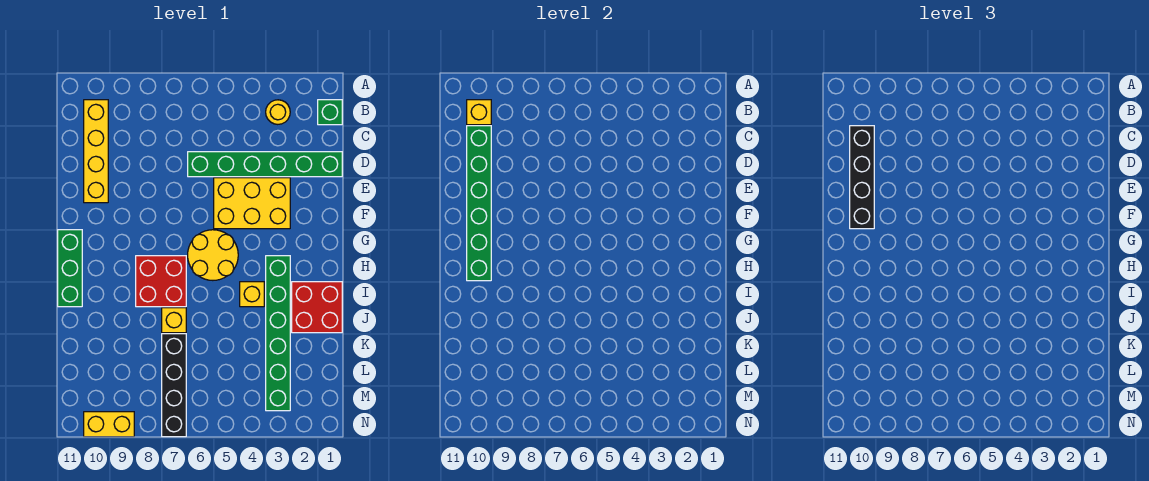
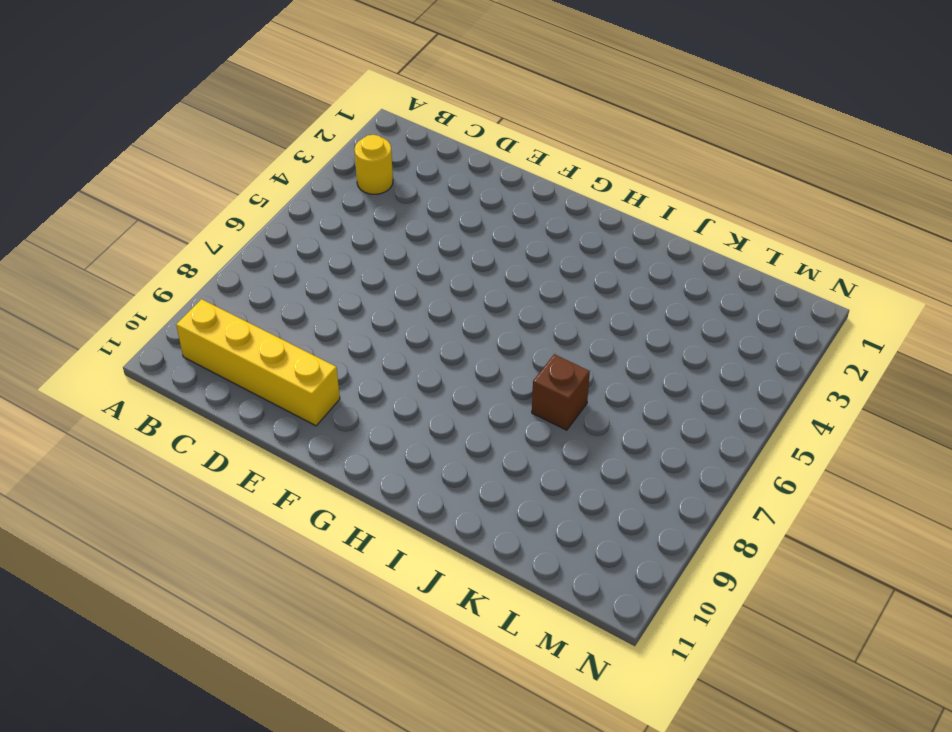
brown 1x1 brick [532,354,590,430] -> yellow 1x1 brick [162,308,186,333]
none -> green 1x1 brick [318,100,342,125]
none -> green 1x6 brick [188,152,342,177]
none -> yellow 2x3 brick [214,178,290,229]

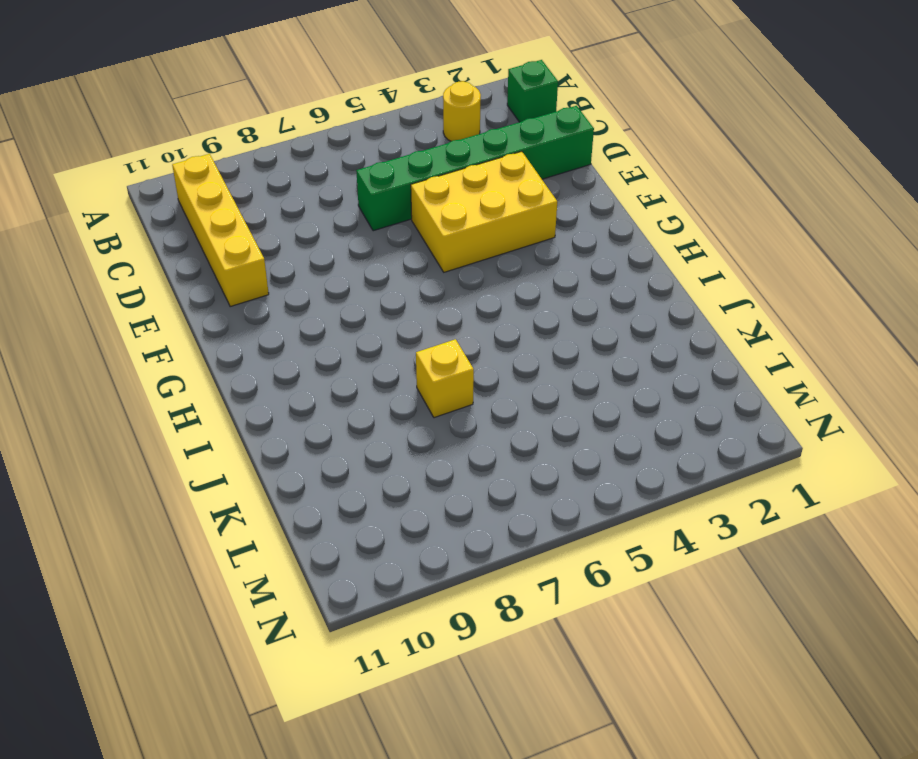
none -> yellow 2x2 round brick [188,230,238,280]
none -> green 1x3 brick [58,230,82,307]
none -> green 1x6 brick [266,256,290,411]

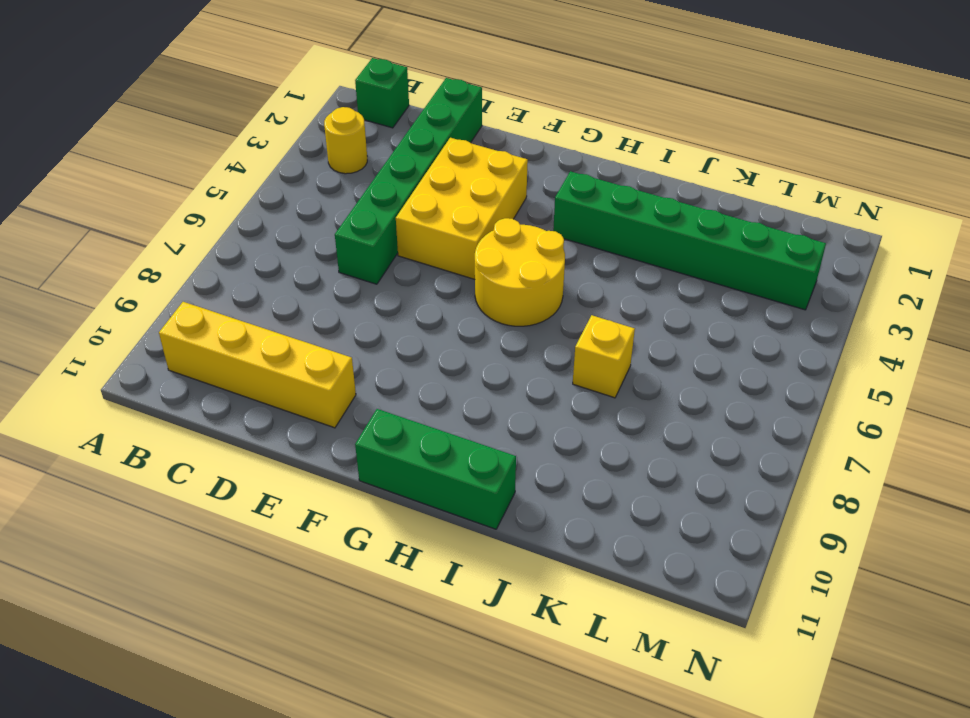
none -> red 2x2 brick [136,256,186,307]
none -> red 2x2 brick [292,282,342,333]
none -> yellow 1x1 brick [240,282,264,307]

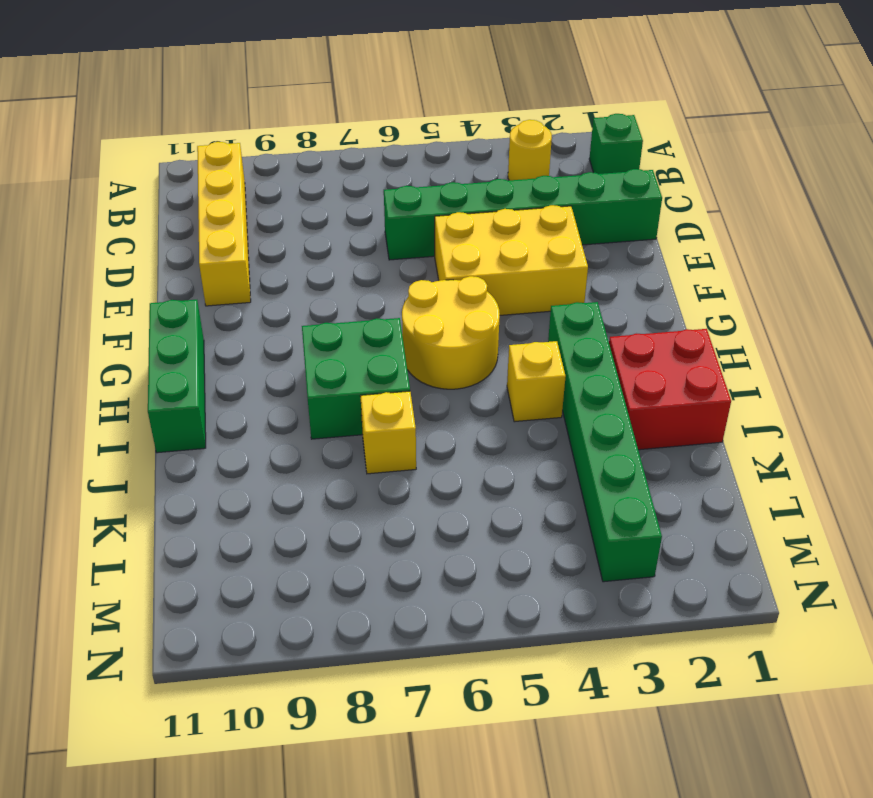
green 2x2 brick [302,318,410,439] -> red 2x2 brick [136,256,186,307]
none -> black 1x4 brick [162,334,186,437]
none -> yellow 1x2 brick [84,412,134,437]
none -> yellow 1x1 brick [467,100,491,125]

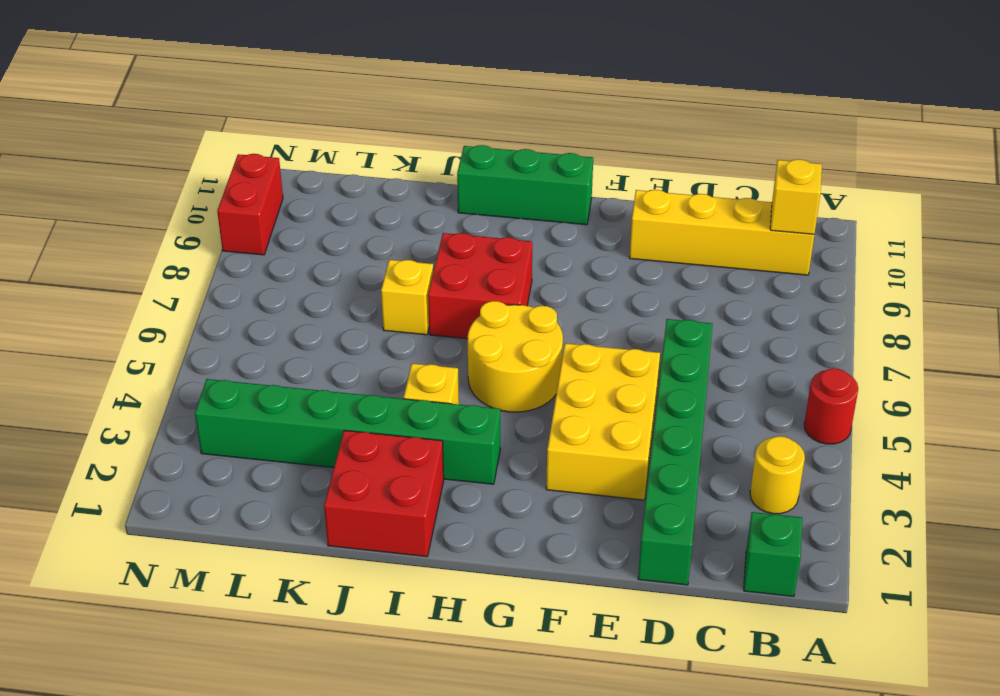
red 1x1 round brick [804,368,858,444] -> none
red 1x2 brick [217,154,283,255] -> yellow 1x2 brick [84,412,134,437]
none -> black 1x4 brick [162,334,186,437]
none -> green 1x6 brick [467,126,491,281]
none -> black 1x4 brick [850,126,874,229]

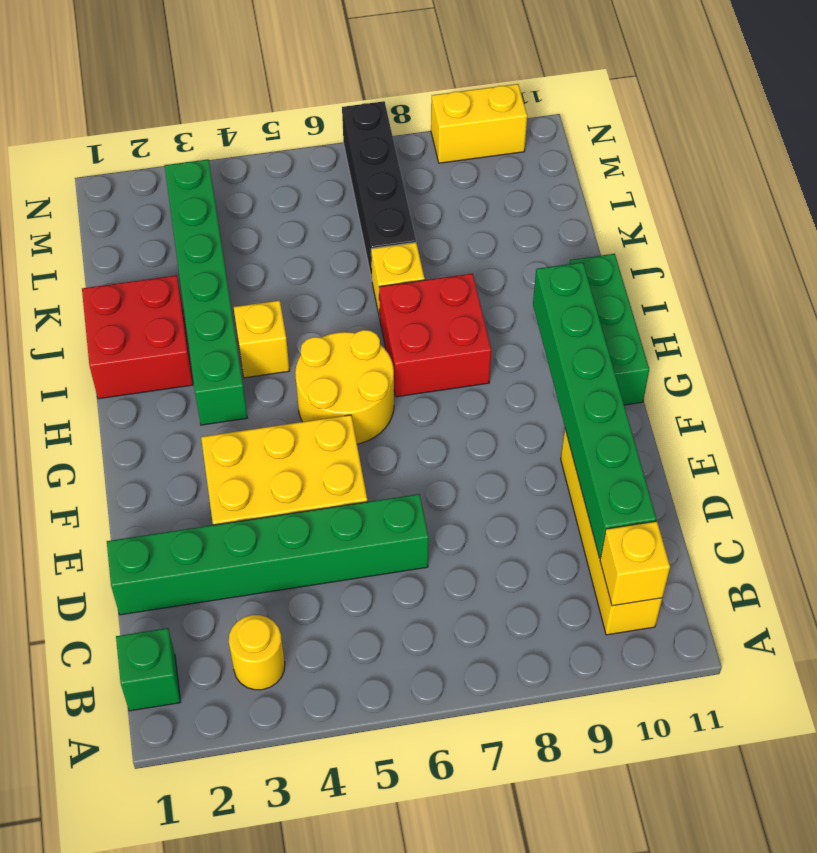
none -> black 1x4 brick [850,126,874,229]

